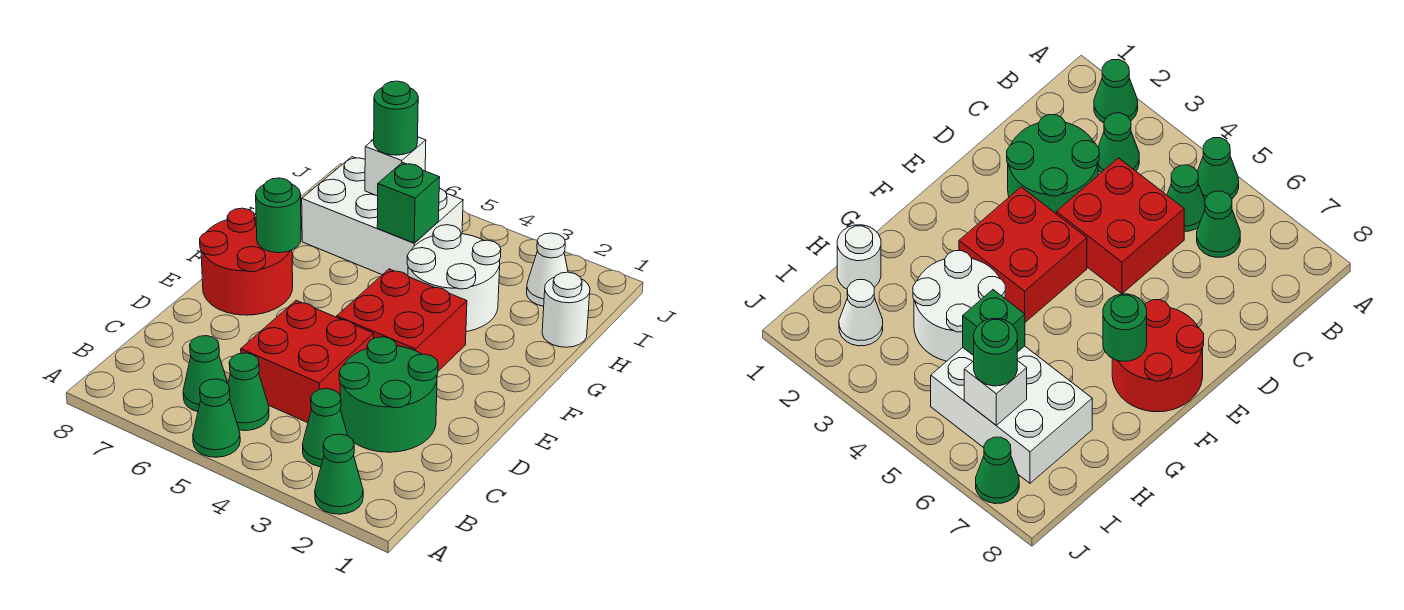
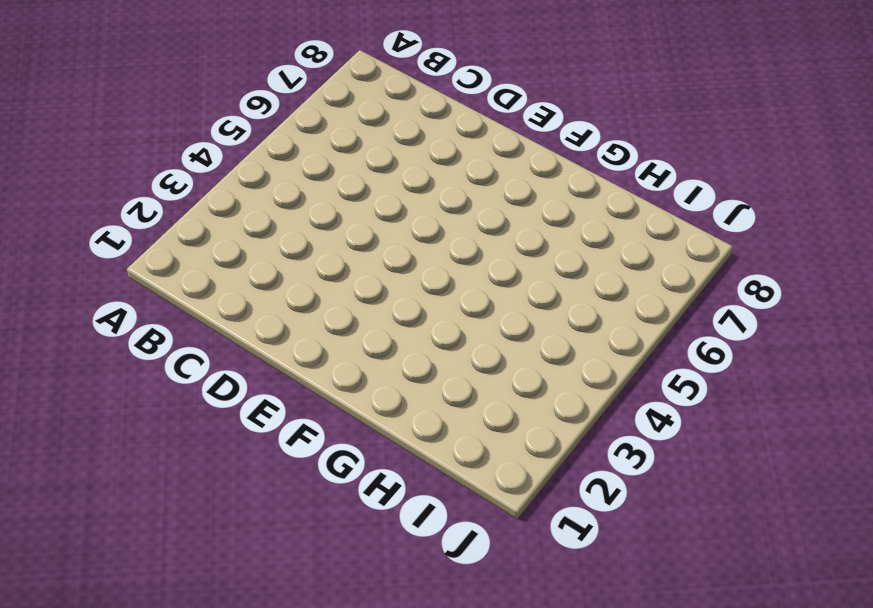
none -> green 1x1 cone [315,434,363,514]
none -> green 1x1 cone [193,379,240,457]
none -> green 1x1 cone [303,389,348,467]

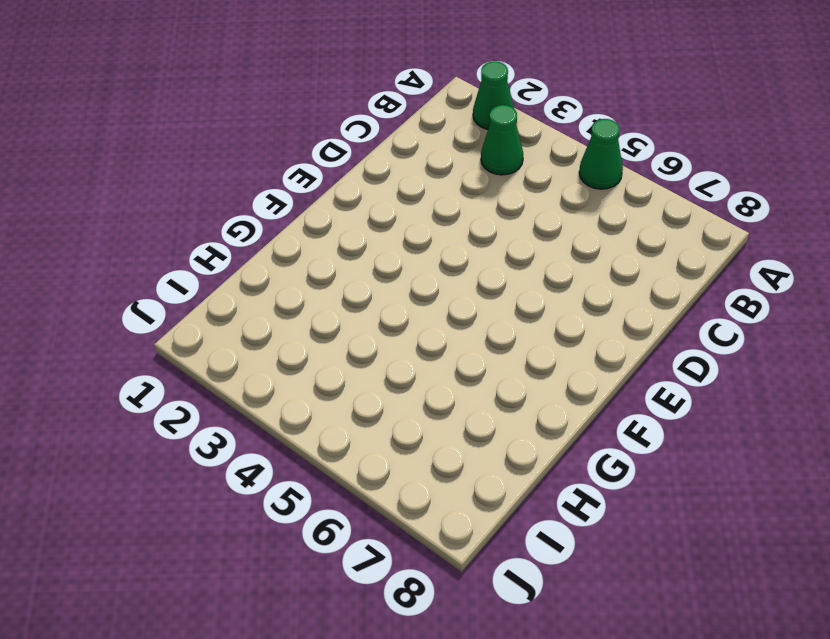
none -> green 1x1 cone [228,353,269,431]
none -> green 1x1 cone [183,336,228,412]
none -> green 2x2 round brick [339,337,438,452]

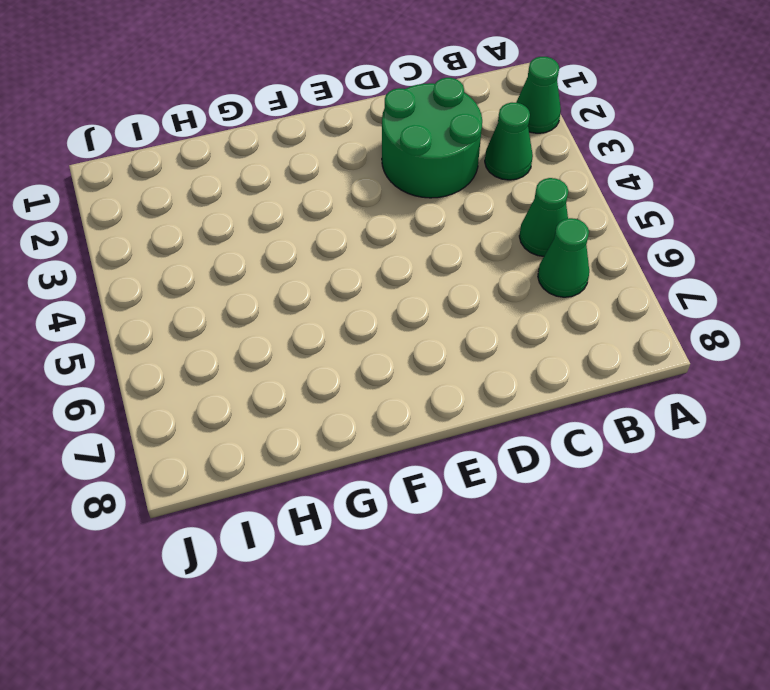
none -> green 1x1 cone [193,379,240,457]
none -> red 2x2 brick [241,300,374,423]
none -> red 2x2 brick [337,269,467,371]

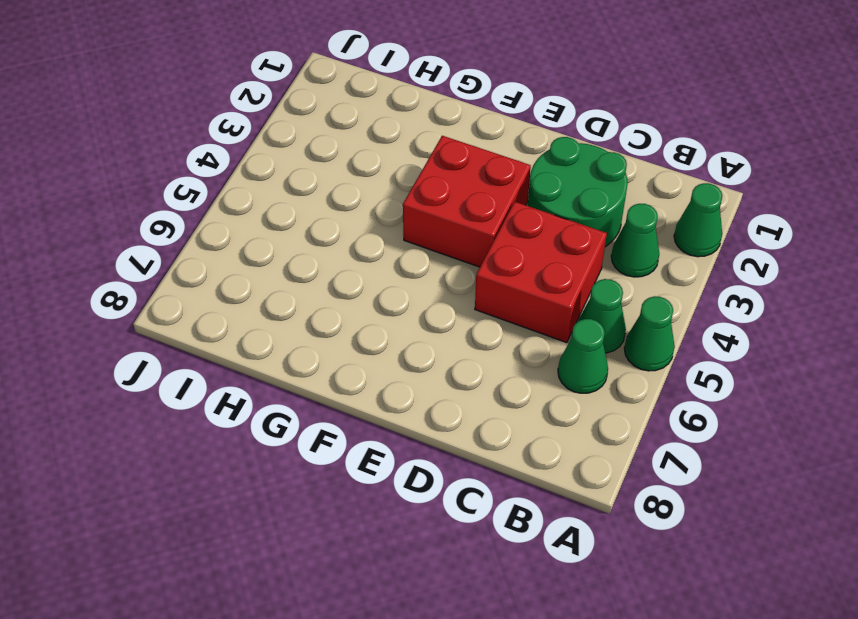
none -> red 2x2 round brick [200,208,293,315]
none -> white 2x2 round brick [407,225,501,332]
none -> white 1x1 round brick [542,272,590,347]

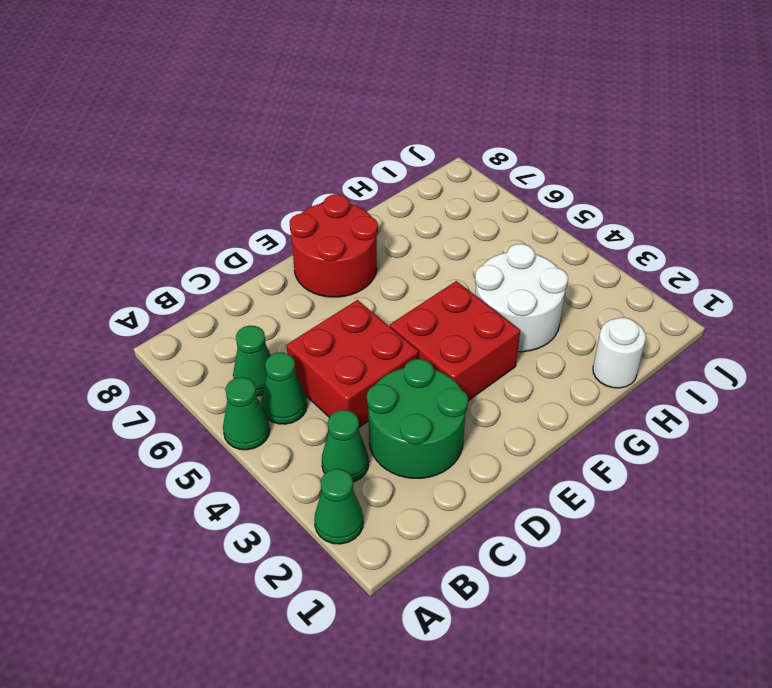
none -> white 2x3 brick [302,157,463,275]
none -> white 1x1 cone [527,233,568,306]
none -> green 1x1 cone [976,437,1019,504]

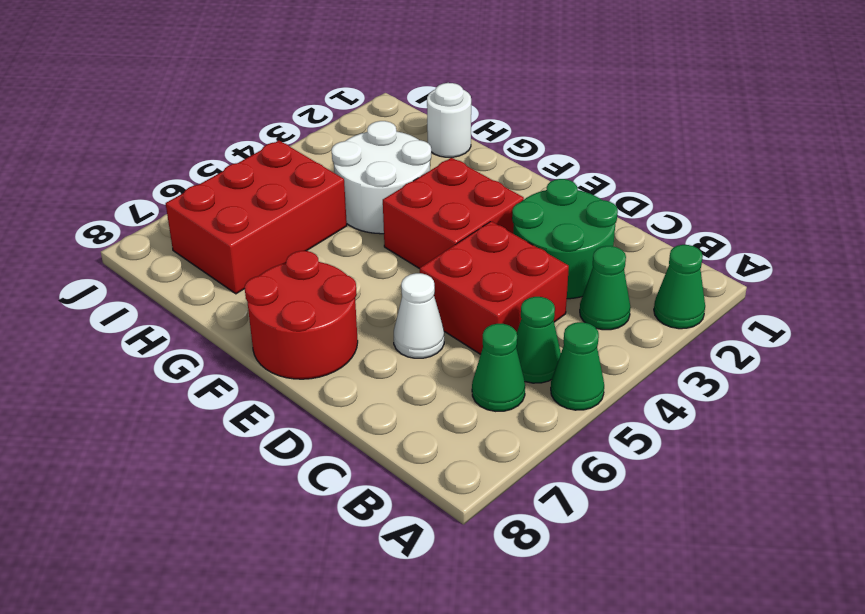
white 1x1 cone [394,273,444,358] -> white 1x1 cone moved to [527,233,568,306]
red 2x3 brick [166,141,347,294] -> white 2x3 brick [302,157,463,275]
none -> green 1x1 cone [976,437,1019,504]
none -> green 1x1 round brick [256,178,301,253]
none -> green 1x1 brick [377,163,440,243]

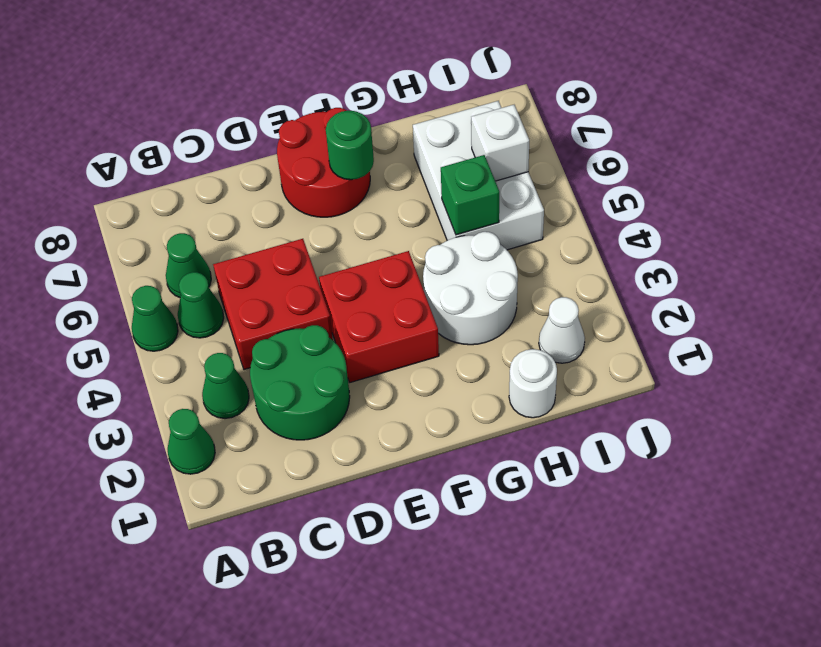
none -> green 1x1 cone [976,437,1019,504]
none -> green 1x1 round brick [374,81,418,155]

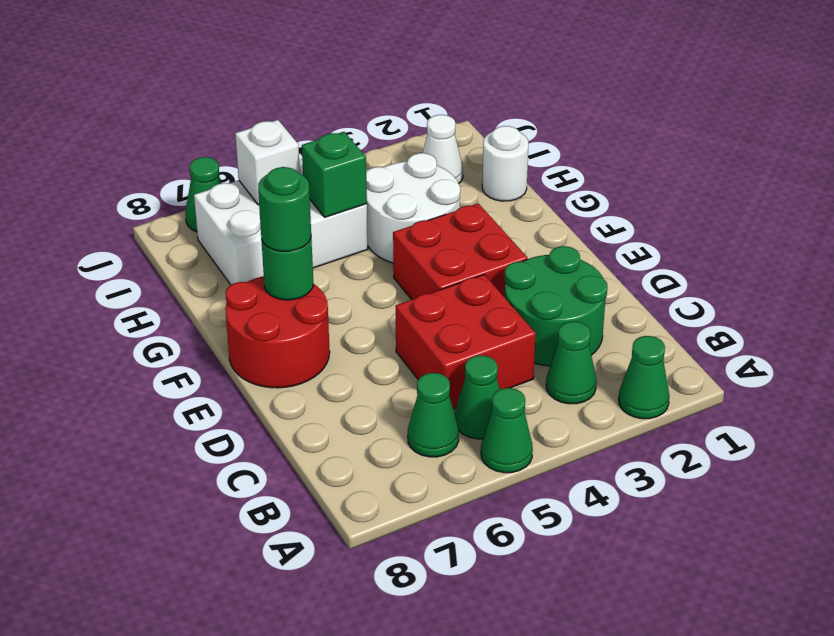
green 1x1 round brick [258,167,311,251] -> green 1x1 round brick moved to [374,81,418,155]

